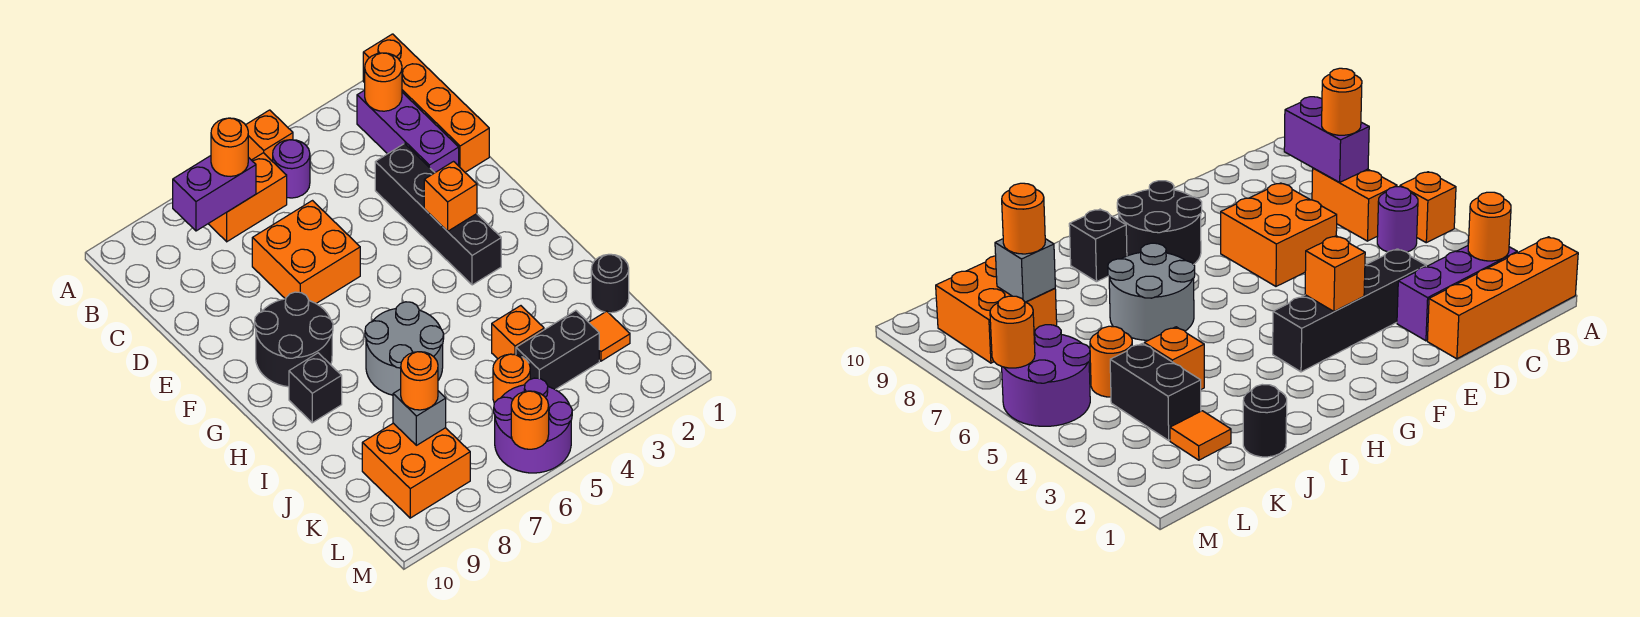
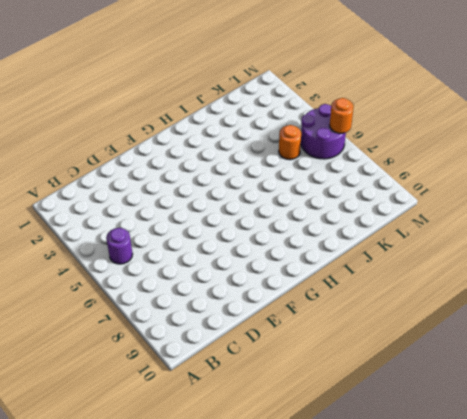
none -> orange 1x4 brick [363,34,489,172]
none -> orange 1x1 brick [246,110,293,162]
none -> purple 1x3 brick [357,90,459,172]

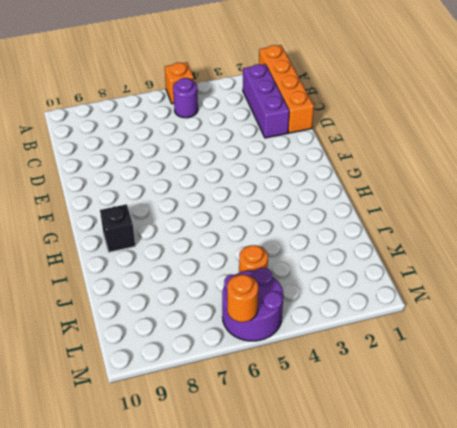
none -> orange 1x2 brick [208,153,287,242]
none -> black 1x4 brick [375,144,501,285]
none -> orange 2x2 brick [252,201,360,303]

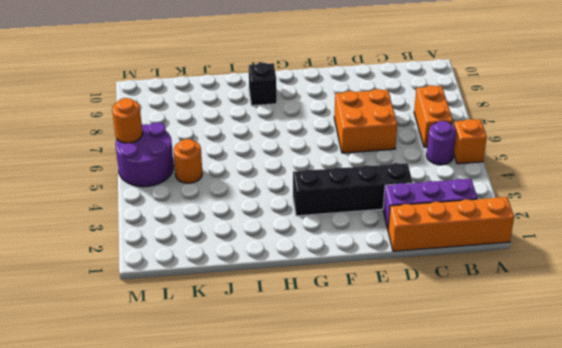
none -> black 2x2 round brick [255,292,333,387]
none -> grey 2x2 round brick [365,302,444,395]
none -> black 1x1 round brick [591,254,629,313]

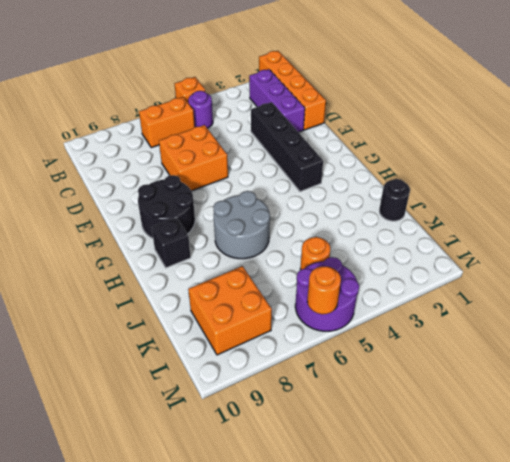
none -> orange 1x1 brick [492,306,544,359]
none -> orange 1x1 tile [589,311,630,361]
none -> black 1x2 brick [516,311,599,390]

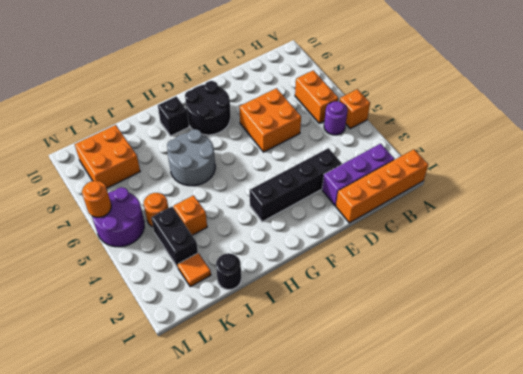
none -> orange 1x1 round brick [365,53,402,111]
none -> purple 1x2 brick [173,156,256,231]
none -> orange 1x1 brick [424,162,477,231]

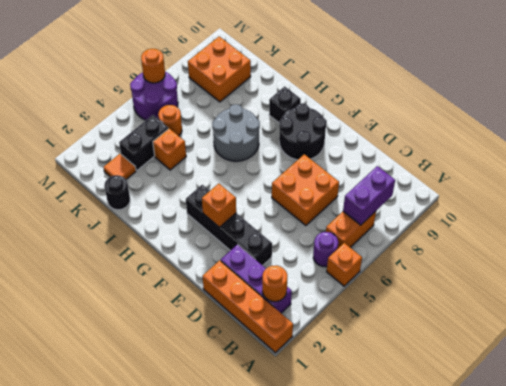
none -> grey 1x1 brick [393,389,446,445]
none -> orange 1x1 round brick [211,118,248,176]
none -> orange 1x1 round brick [401,352,438,410]

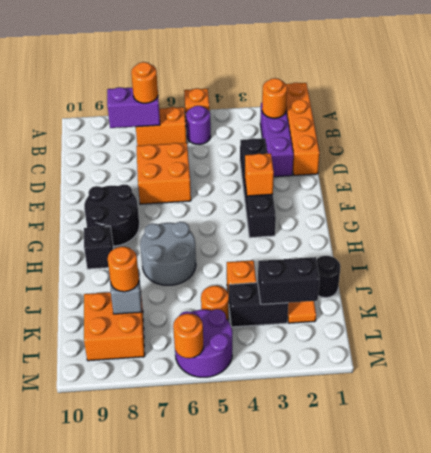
black 1x2 brick [258,257,320,304] -> none

